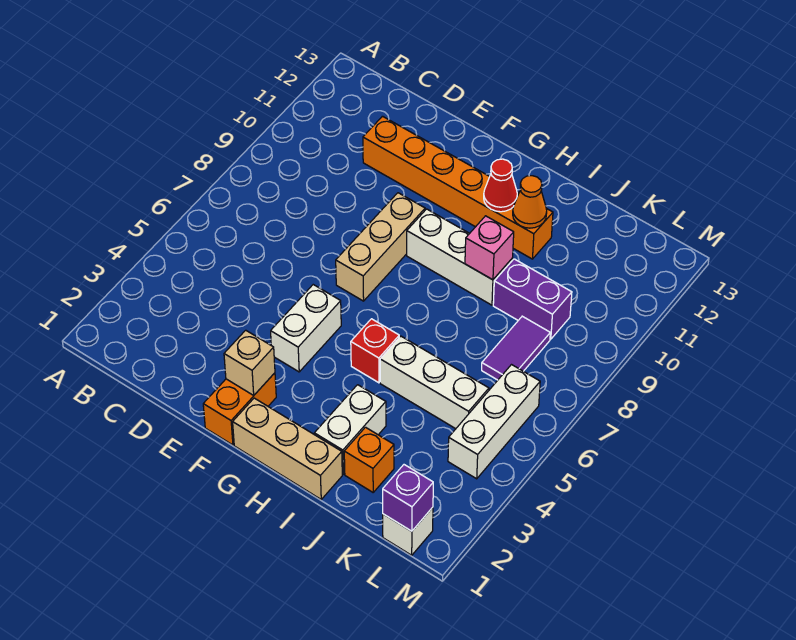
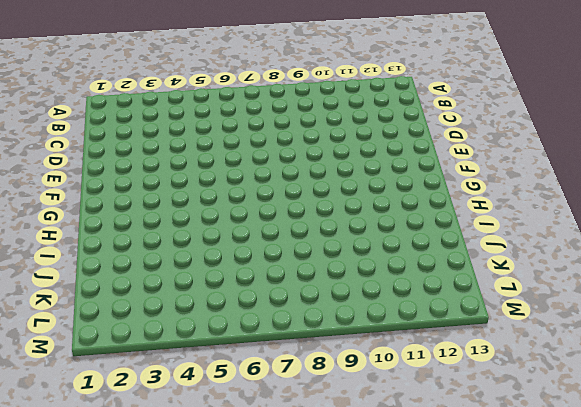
none -> orange 1x6 brick [363,116,553,259]
none -> orange 1x2 brick [203,373,276,445]
none -> white 1x2 brick [271,285,341,372]

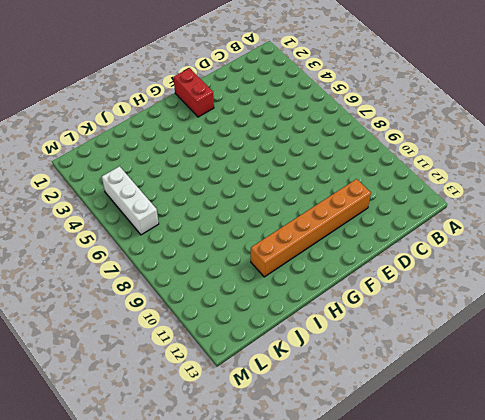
red 1x2 brick [174,68,214,117] -> orange 1x2 brick [203,373,276,445]
none -> white 1x2 brick [271,285,341,372]
none -> tan 1x3 brick [336,193,425,301]
none -> tan 1x3 brick [233,398,342,499]

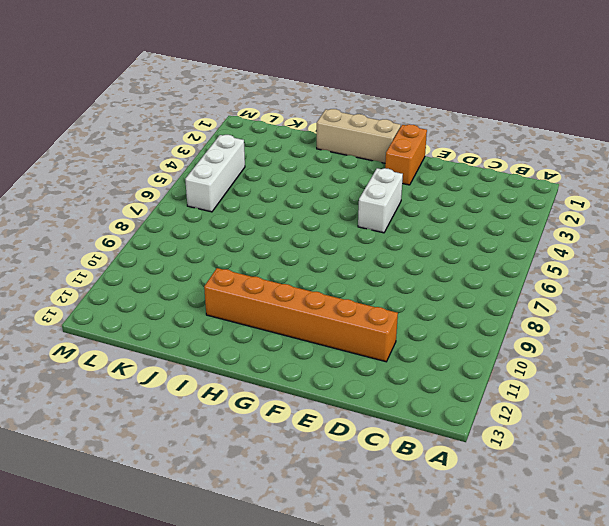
none -> tan 1x3 brick [336,193,425,301]
none -> white 1x3 brick [407,209,513,305]
none -> red 1x1 brick [351,319,399,383]

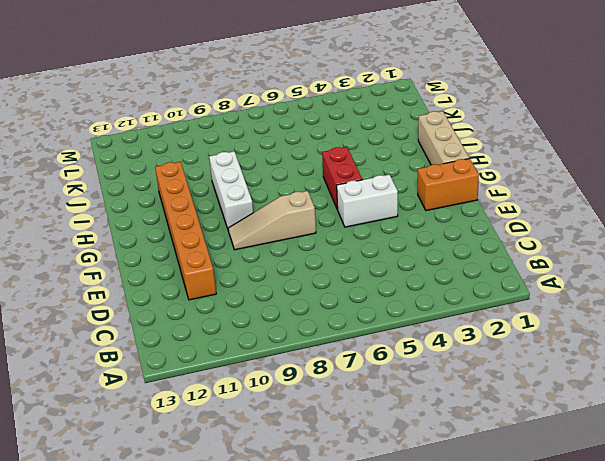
tan 1x3 slope [228,191,316,250] -> tan 1x3 brick [336,193,425,301]
red 1x2 brick [322,147,362,209] -> red 1x1 brick [351,319,399,383]
none -> white 1x2 brick [314,385,386,474]
none -> white 1x3 brick [380,336,489,429]
none -> orange 1x1 brick [344,427,394,492]

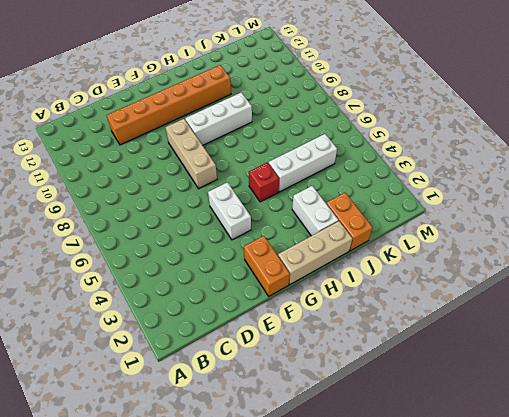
orange 1x2 brick [326,193,373,251] -> orange 1x1 brick [344,427,394,492]
none -> purple 1x2 brick [493,259,572,339]
none -> purple 1x2 tile [482,316,550,380]
none -> white 1x1 brick [383,507,433,555]

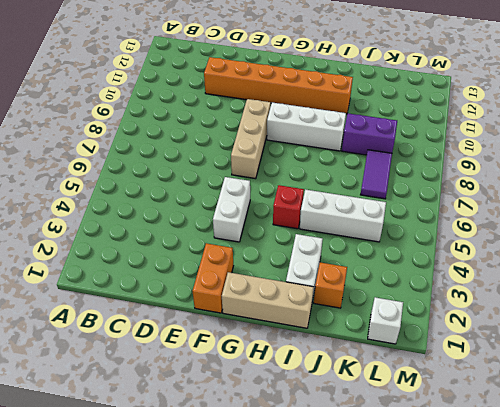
none -> white 1x3 brick [448,365,540,479]
none -> tan 1x1 brick [224,330,275,395]
none -> red 1x1 cone [484,159,517,212]

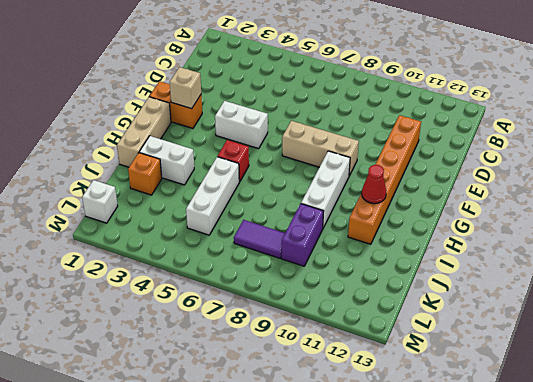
none -> white 1x3 brick [448,365,540,479]
none -> pink 1x1 brick [465,216,514,280]
none -> orange 1x1 cone [513,176,547,228]

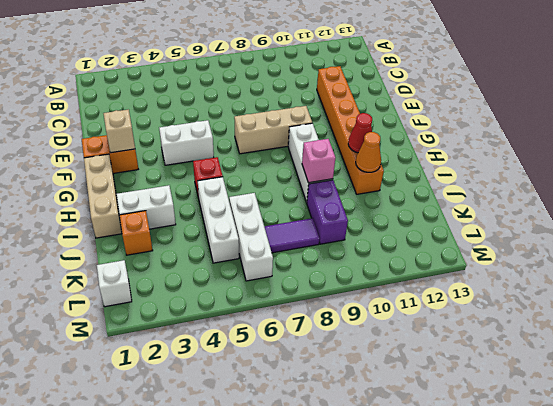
white 1x3 brick [229,193,273,281] -> white 1x3 brick turned to [448,365,540,479]
none -> purple 1x1 brick [383,465,433,531]

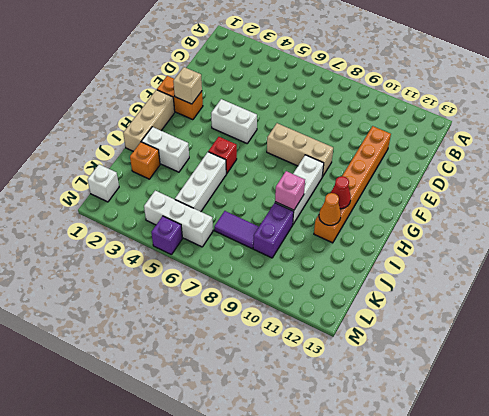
purple 1x1 brick [151,216,183,255] -> purple 1x1 brick moved to [383,465,433,531]

